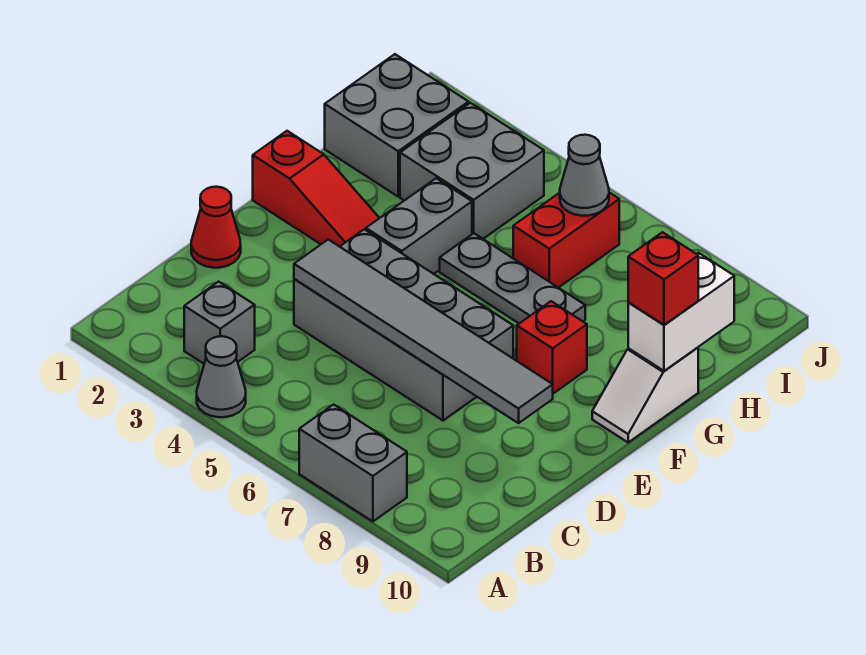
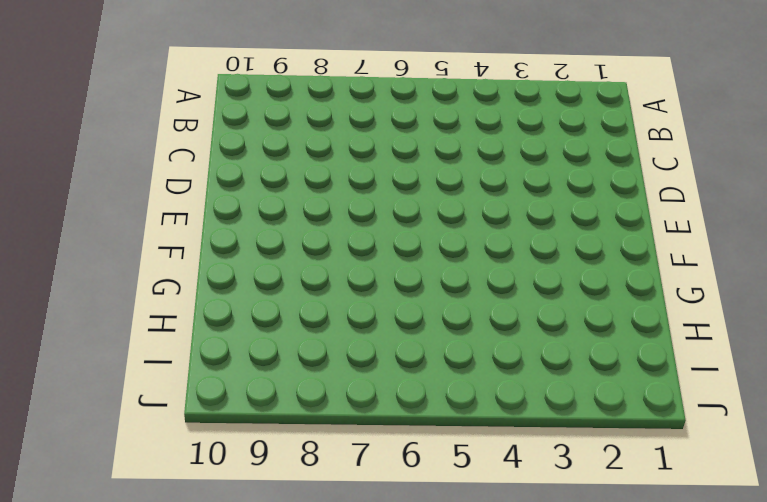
none -> grey 1x1 cone [197,336,246,417]
none -> grey 1x2 brick [299,405,407,521]
none -> grey 1x1 brick [184,282,255,364]

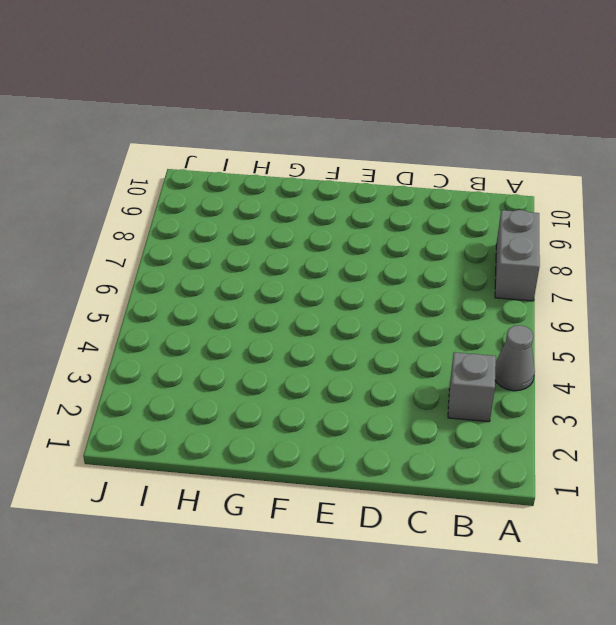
none -> red 1x1 cone [191,187,241,268]
none -> grey 2x4 brick [294,229,513,421]
none -> red 1x3 slope [253,131,379,247]

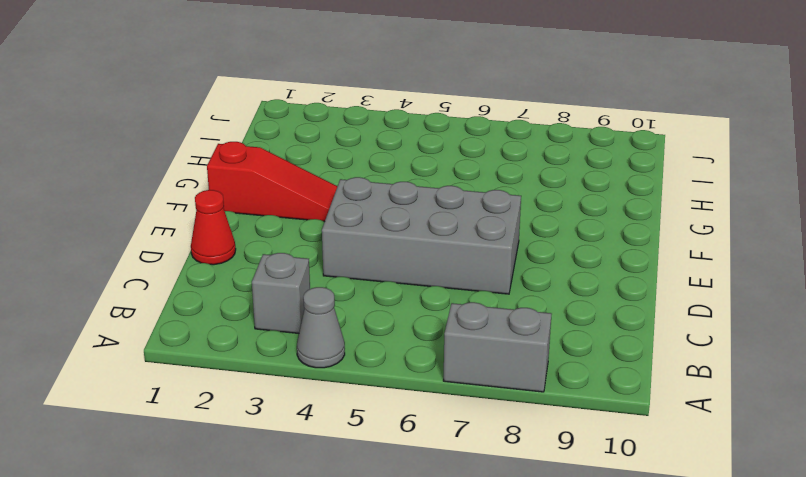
none -> grey 1x2 brick [366,178,472,274]
none -> red 1x1 brick [517,301,587,394]
none -> white 1x2 slope [592,348,698,442]

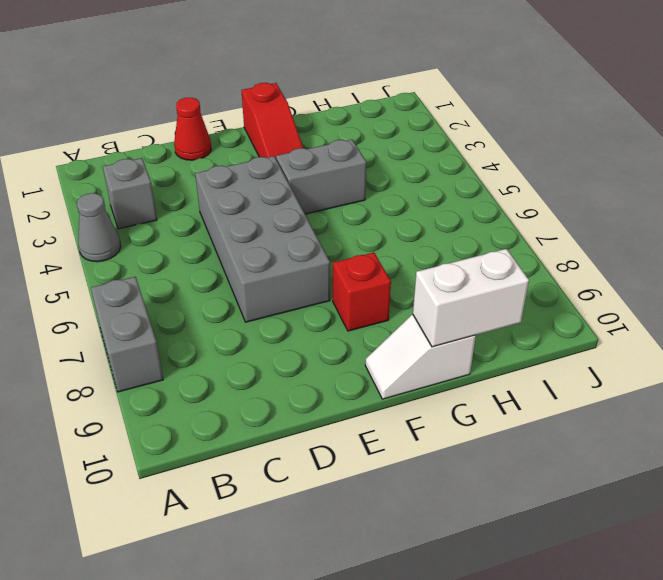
none -> grey 1x3 plate [440,233,585,323]
none -> grey 2x2 brick [325,54,469,197]
none -> grey 2x2 brick [400,103,544,239]

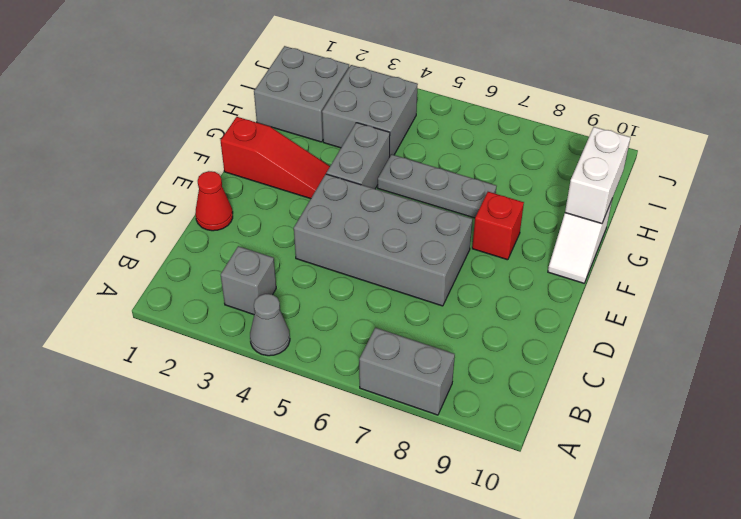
none -> red 1x2 brick [513,192,619,288]
none -> grey 1x6 tile [294,240,553,423]
none -> grey 1x1 cone [560,135,609,216]

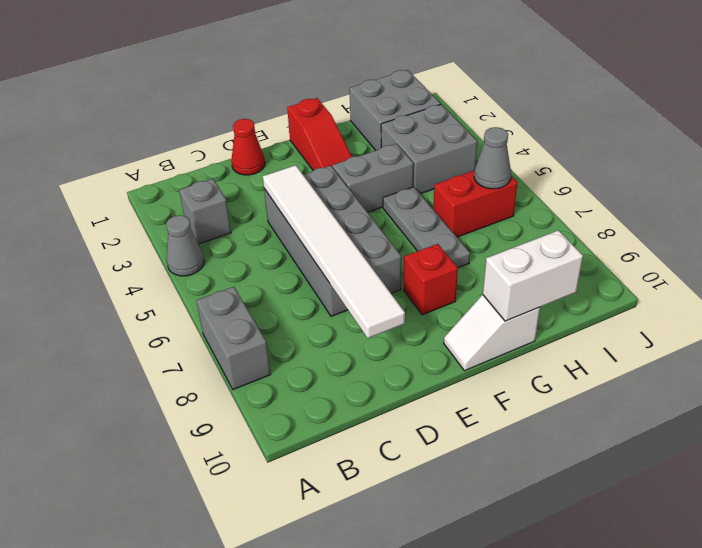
white 1x6 tile [263,165,405,338] -> grey 1x6 tile [294,240,553,423]
none -> red 1x1 brick [628,232,698,325]

